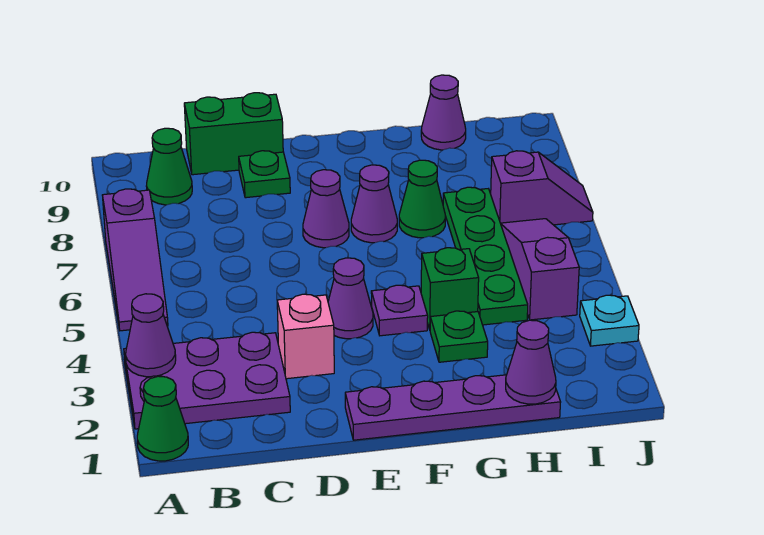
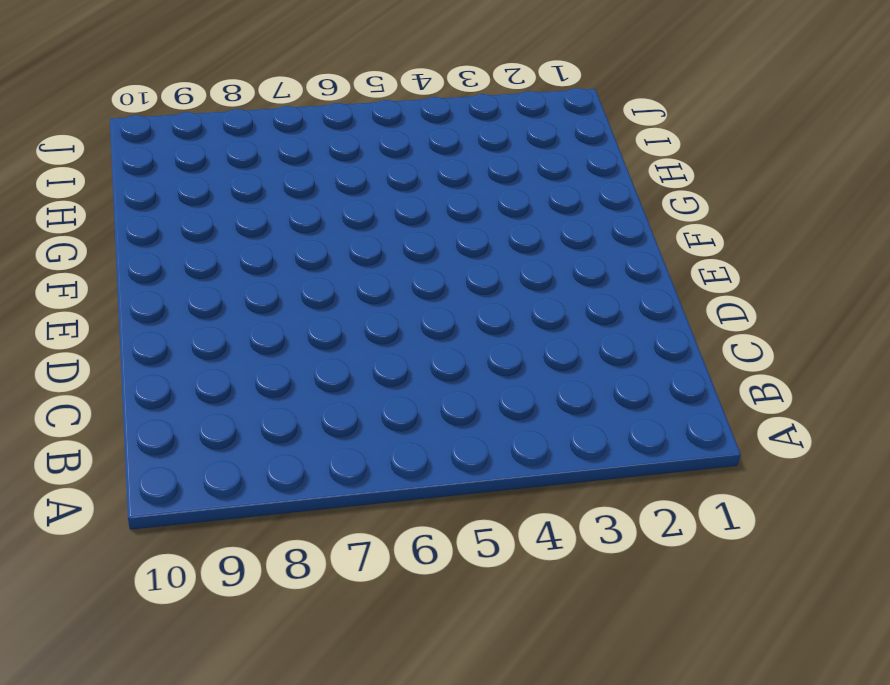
none -> green 1x1 cone [137,376,188,461]
none -> purple 2x3 plate [124,332,290,429]
none -> purple 1x3 slope [102,189,168,331]

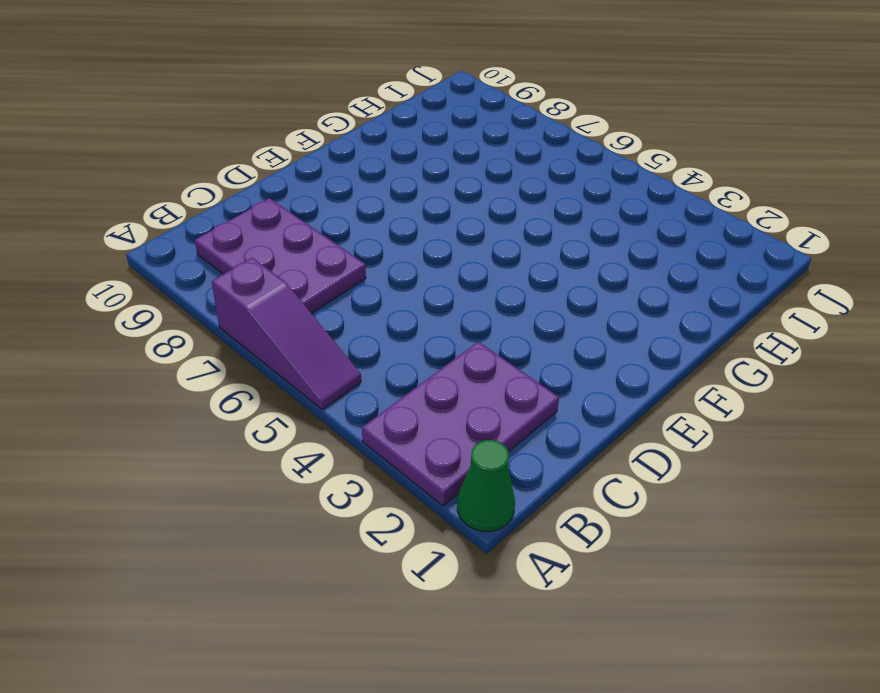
purple 2x3 plate [195,198,366,314] -> green 1x1 cone [147,128,192,205]
none -> green 1x2 brick [184,93,283,175]
none -> pink 1x1 brick [277,294,334,379]
none -> green 1x1 plate [239,151,290,198]

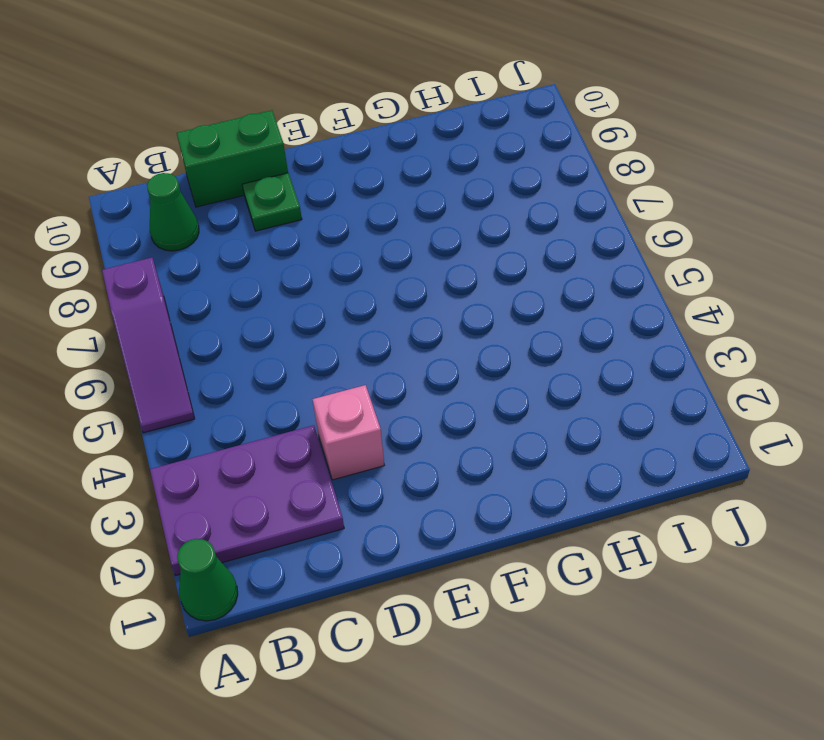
none -> purple 1x4 plate [345,375,561,440]
none -> purple 1x1 cone [328,258,373,339]
none -> purple 1x1 cone [303,170,349,248]

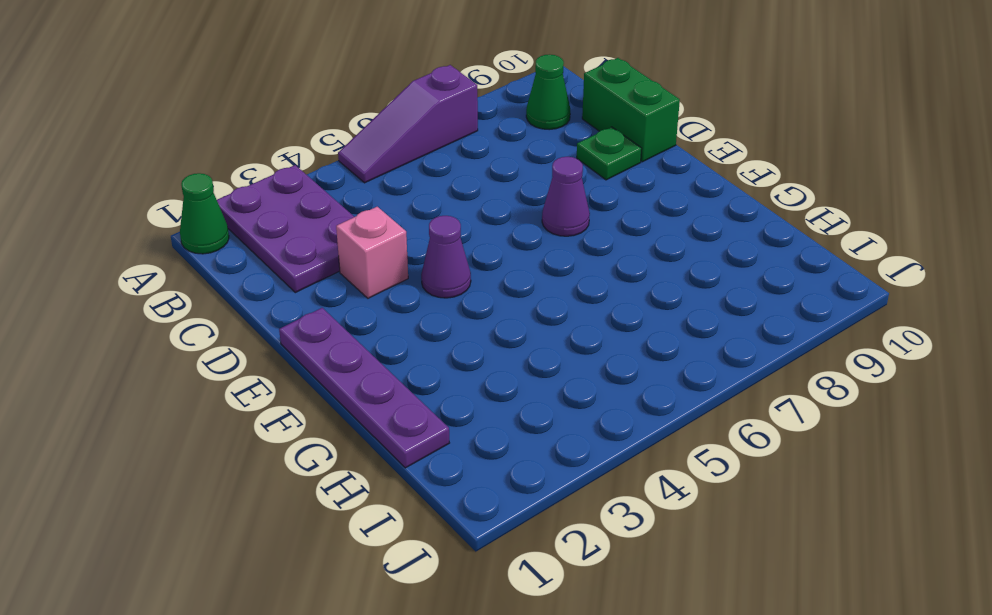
none -> purple 1x1 plate [371,285,428,336]
none -> purple 1x1 cone [351,165,397,243]
none -> green 1x1 plate [430,311,488,362]

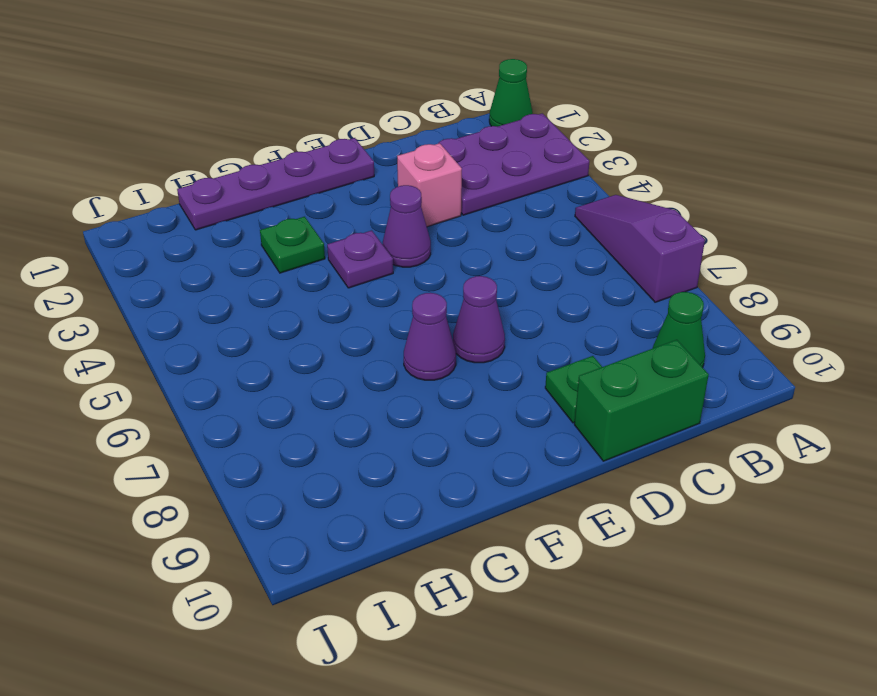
none -> green 1x1 brick [421,248,479,329]
none -> green 1x1 cone [399,160,445,238]
none -> green 1x4 plate [443,187,528,325]

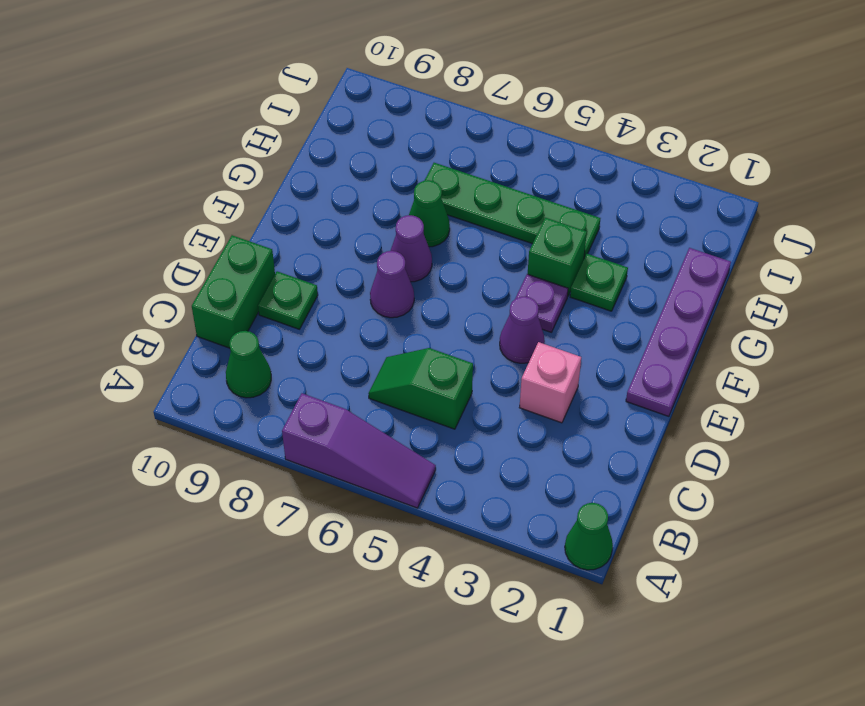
green 1x2 slope [368,348,473,429] -> none
none -> purple 2x3 plate [124,332,290,429]
none -> purple 1x1 cone [421,75,466,150]
none -> purple 1x3 slope [501,219,579,320]

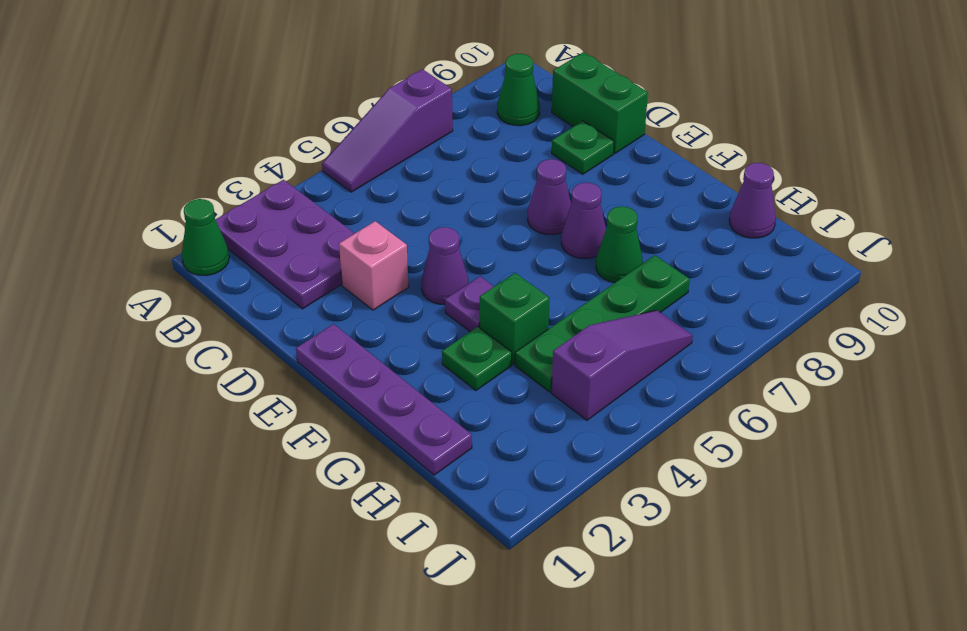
none -> purple 1x2 slope [491,151,593,225]
none -> cyan 1x1 plate [580,295,639,346]
none -> purple 1x1 cone [126,294,176,377]

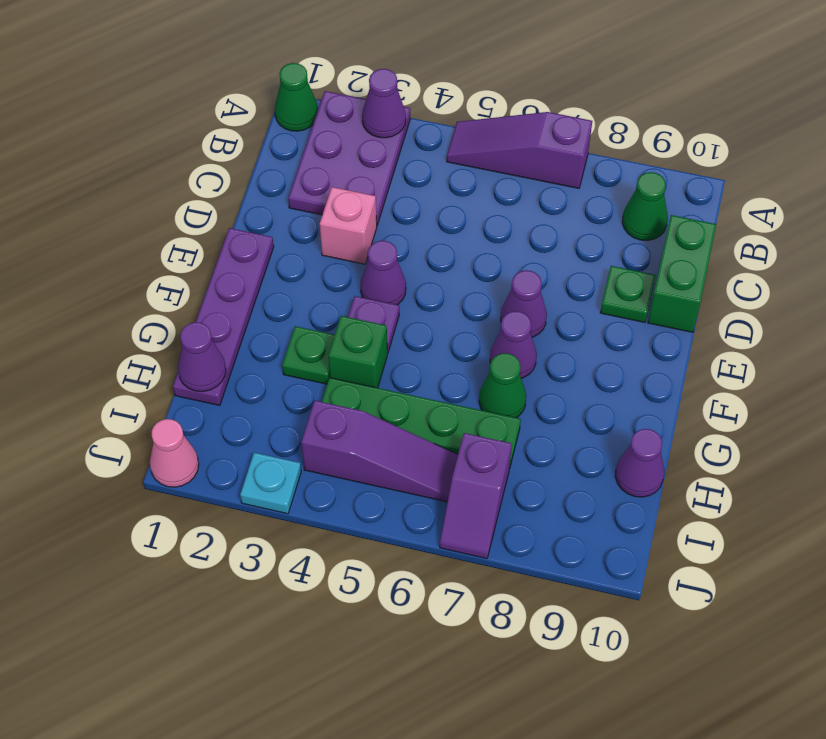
pink 1x1 cone [150,419,199,487] -> none

